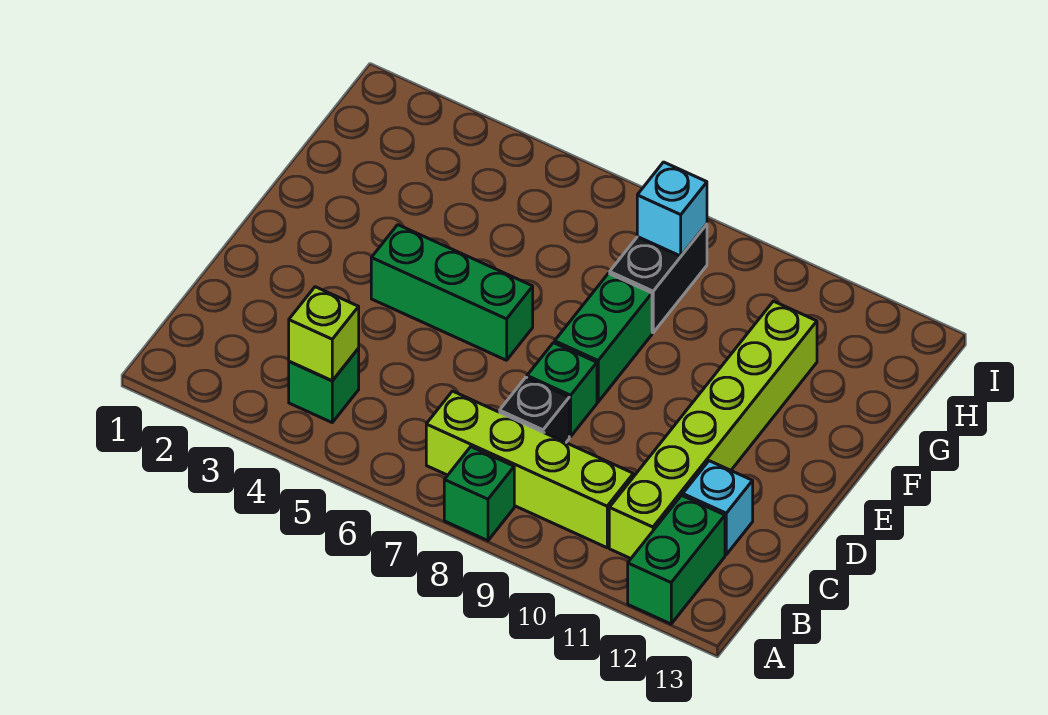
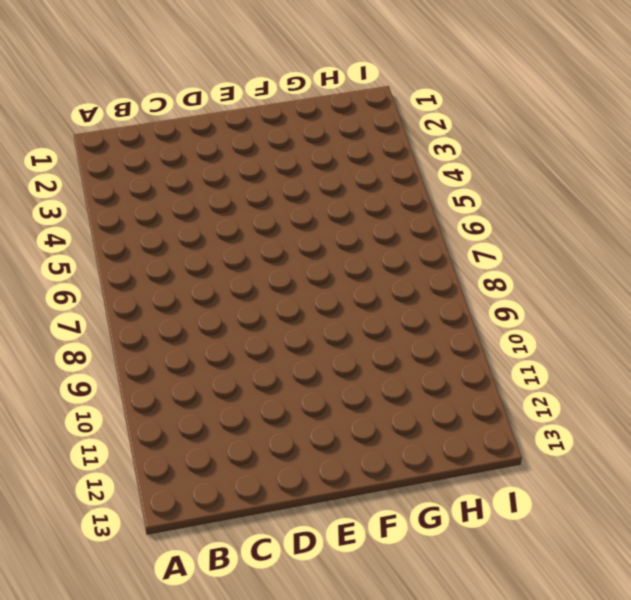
none -> green 1x1 brick [444,447,514,541]
none -> green 1x2 brick [628,495,725,624]
none -> green 1x1 brick [289,349,359,422]

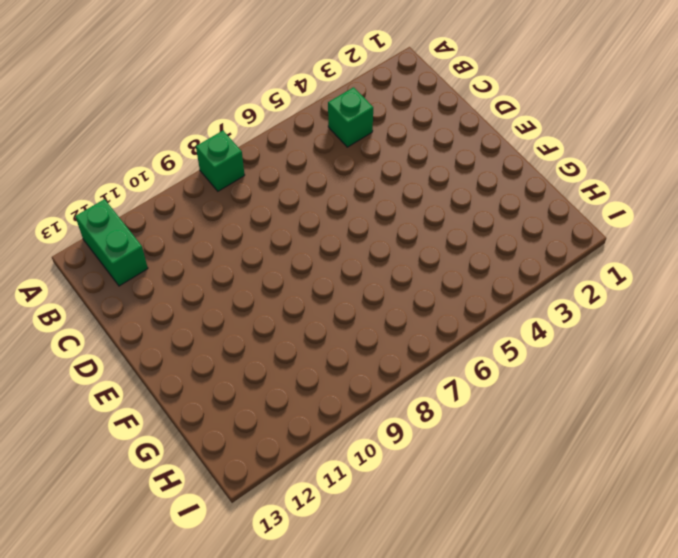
none -> lime 1x4 brick [426,391,633,548]
none -> lime 1x6 brick [609,301,817,558]
none -> black 1x1 brick [500,378,569,442]

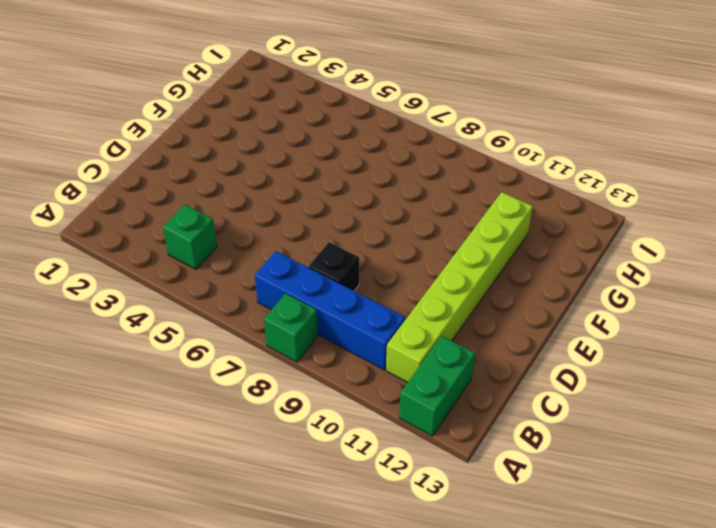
blue 1x4 brick [255,251,405,370] -> lime 1x4 brick [426,391,633,548]
none -> cyan 1x1 brick [683,461,753,555]
none -> green 1x1 brick [527,343,597,437]
none -> green 1x3 brick [371,225,533,360]

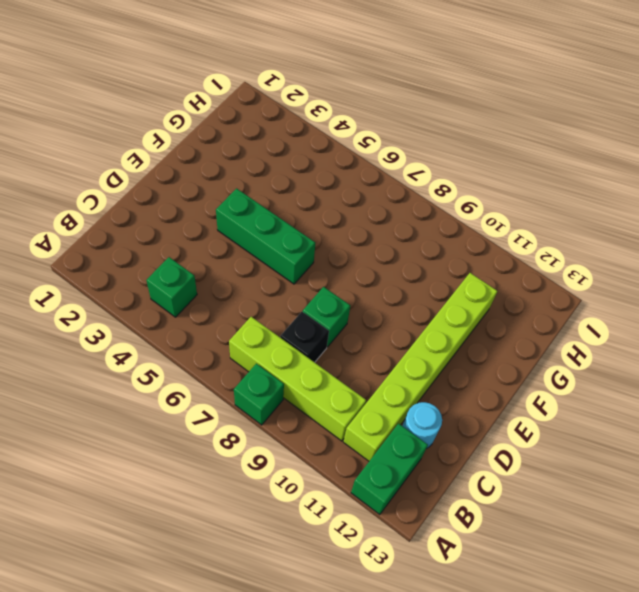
cyan 1x1 round brick [403,402,442,448] -> cyan 1x1 brick [683,461,753,555]
none -> green 1x2 brick [555,273,652,402]
none -> black 1x2 brick [610,224,707,333]
none -> lime 1x1 brick [289,287,359,381]

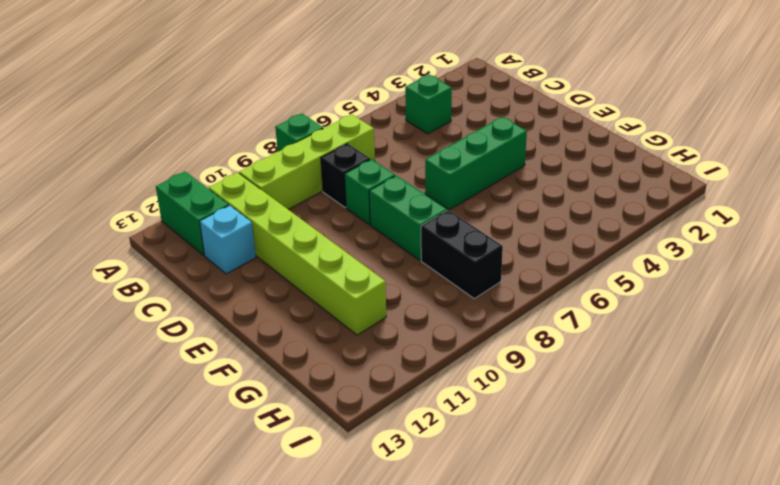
none -> lime 1x1 brick [289,287,359,381]
none -> cyan 1x1 brick [637,162,707,256]

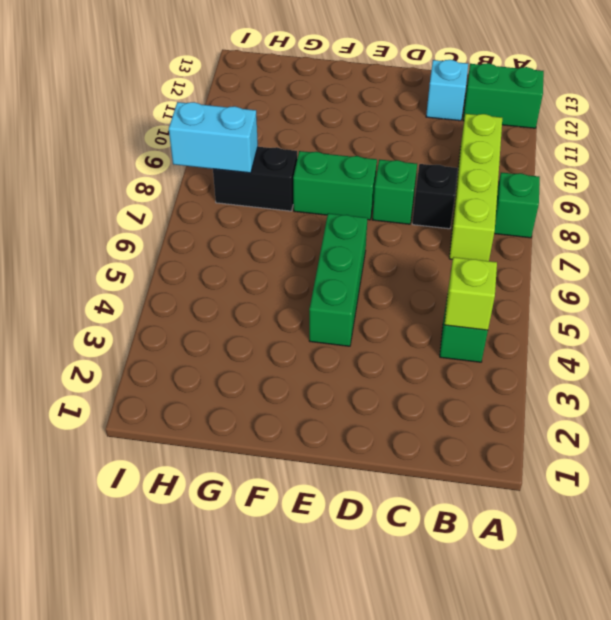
cyan 1x2 brick [169,102,258,173] -> cyan 1x1 brick [637,162,707,256]
none -> lime 1x6 brick [609,301,817,558]

